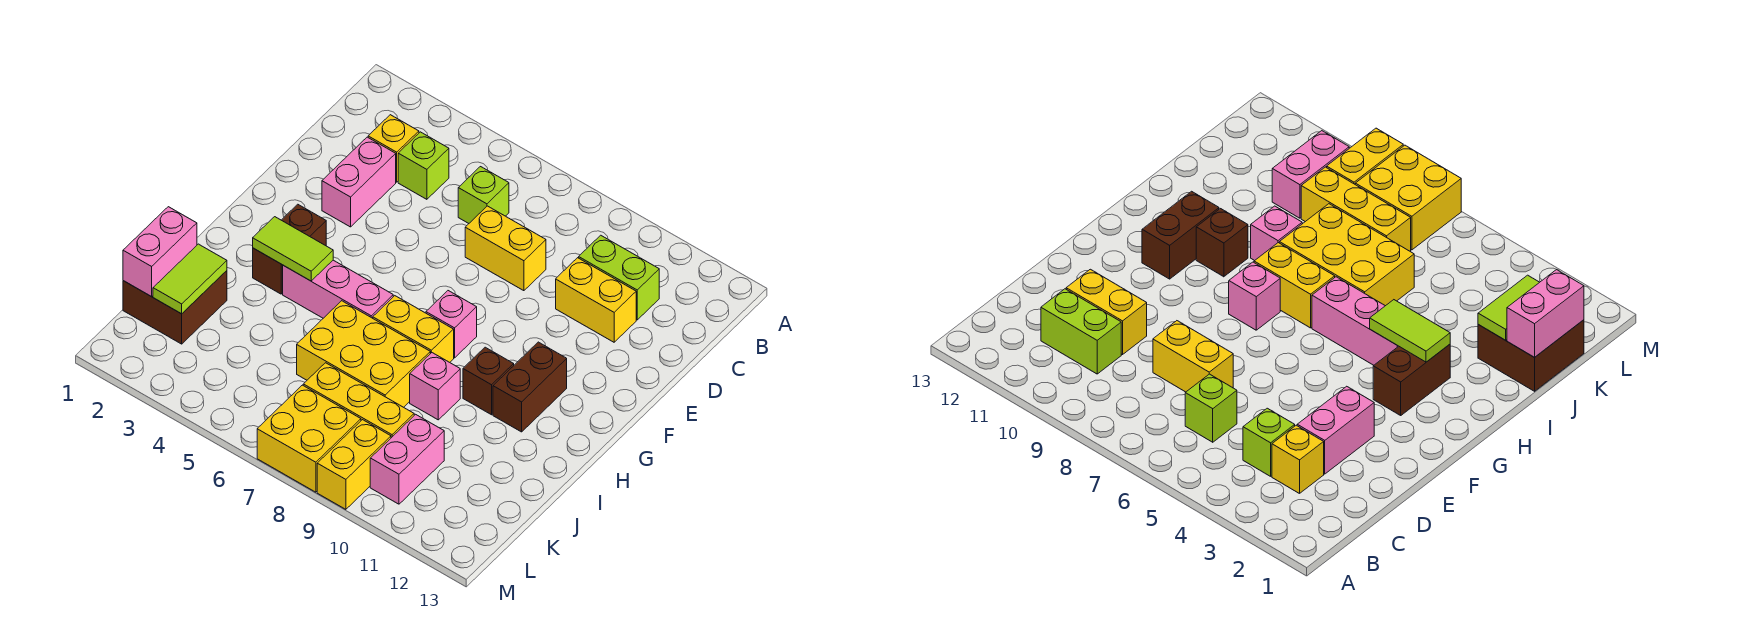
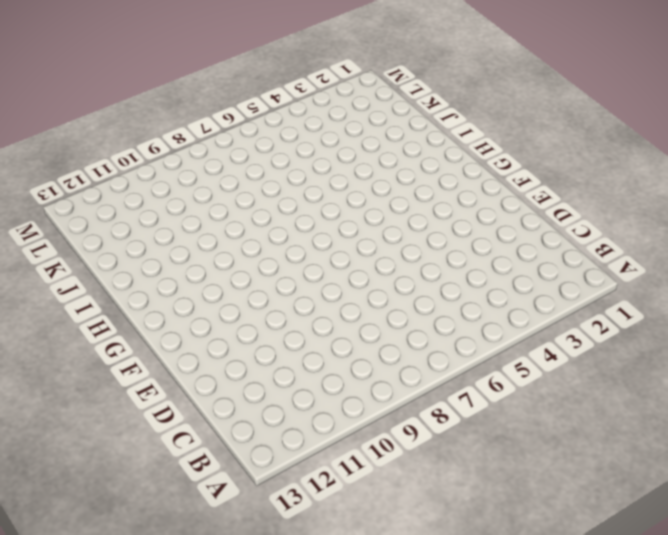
none -> yellow 1x1 brick [368,115,419,182]
none -> lime 1x1 brick [398,132,449,199]
none -> lime 1x1 brick [458,167,509,223]

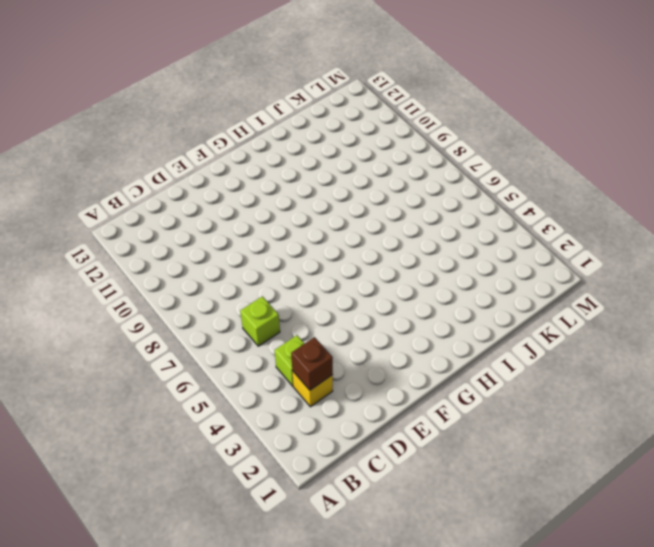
brown 1x1 brick [291,337,333,390] -> brown 1x1 brick moved to [463,347,514,415]
none -> lime 1x2 brick [579,235,659,320]
none -> pink 1x2 brick [322,137,396,227]
none -> yellow 1x2 brick [465,206,546,291]

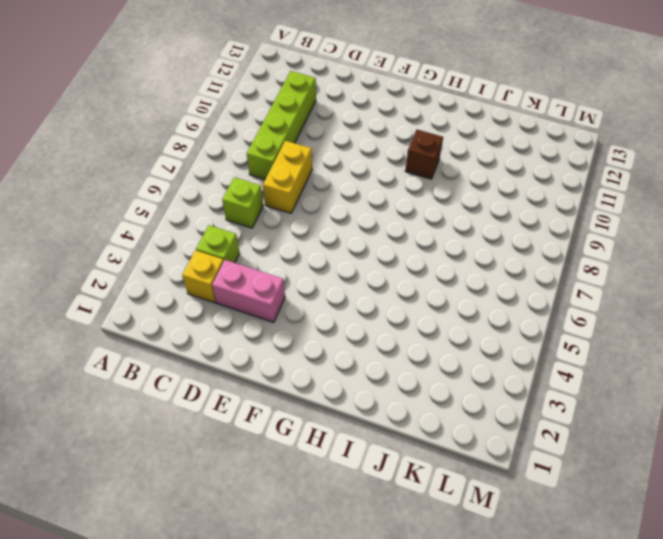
lime 1x4 brick [247,71,316,179] -> lime 1x2 brick [579,235,659,320]
none -> yellow 1x2 brick [556,258,636,342]
none -> brown 1x2 brick [253,204,326,294]
none -> pink 1x1 brick [426,291,477,358]

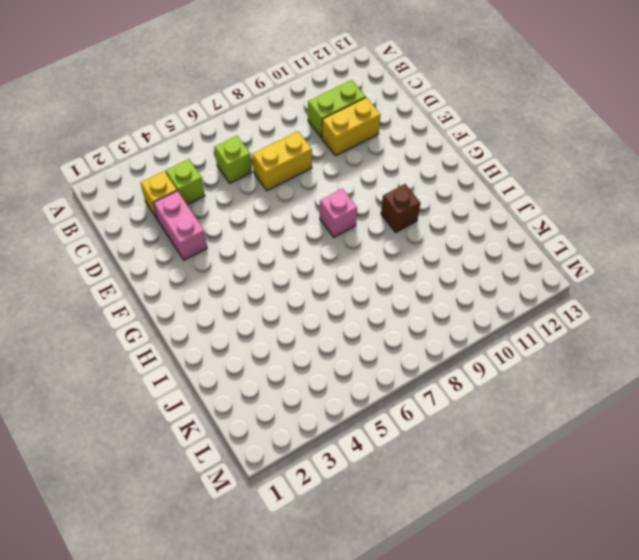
none -> brown 1x2 brick [253,204,326,294]
none -> brown 1x2 brick [493,342,567,432]
none -> pink 1x3 brick [283,260,393,318]

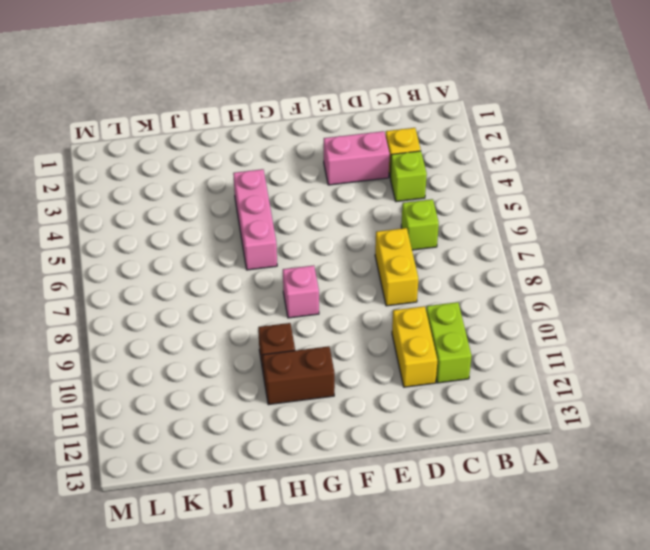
none -> brown 1x2 brick [253,204,326,294]
none -> yellow 1x2 brick [373,296,454,362]
none -> yellow 2x3 brick [297,301,430,407]

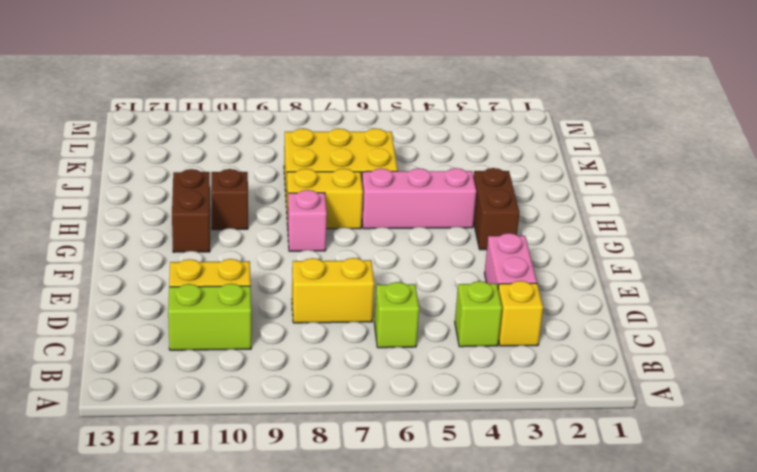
none -> pink 1x1 brick [410,353,460,420]
none -> brown 2x2 brick [123,271,227,344]
none -> yellow 1x3 brick [303,363,414,438]

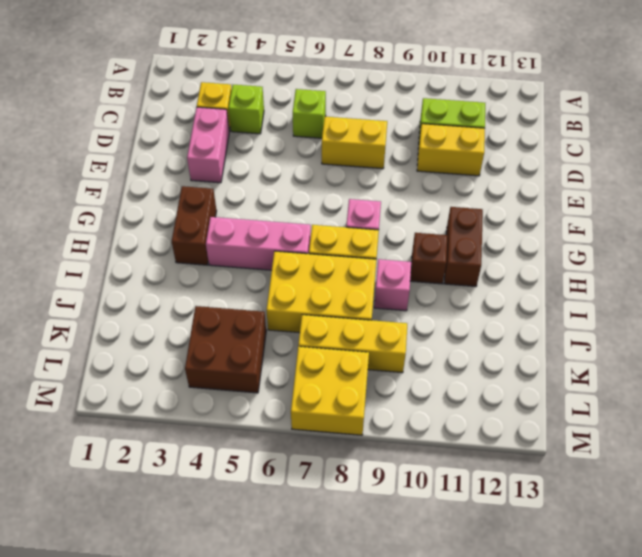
brown 2x2 brick [185,306,266,393] -> brown 2x2 brick moved to [123,271,227,344]
none -> pink 1x2 brick [370,414,444,504]
none -> yellow 1x2 brick [317,420,391,509]
none -> lime 1x2 tile [253,217,333,281]

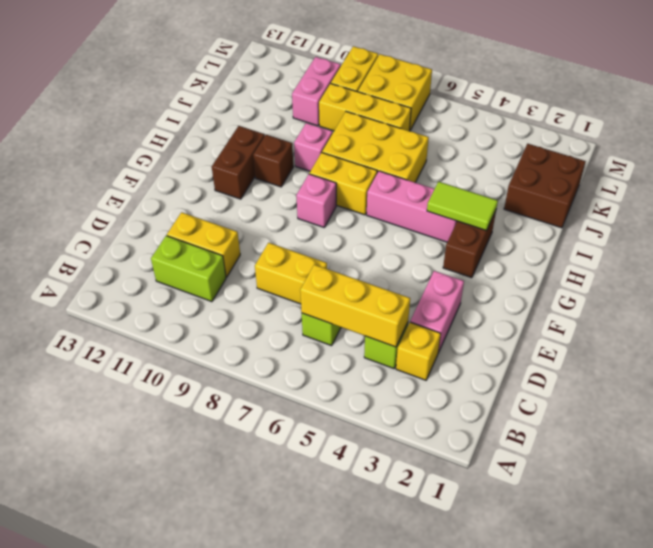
yellow 1x3 brick [300,265,410,347] -> none
none -> pink 1x2 brick [123,207,197,297]
none -> lime 1x2 tile [153,244,227,314]

